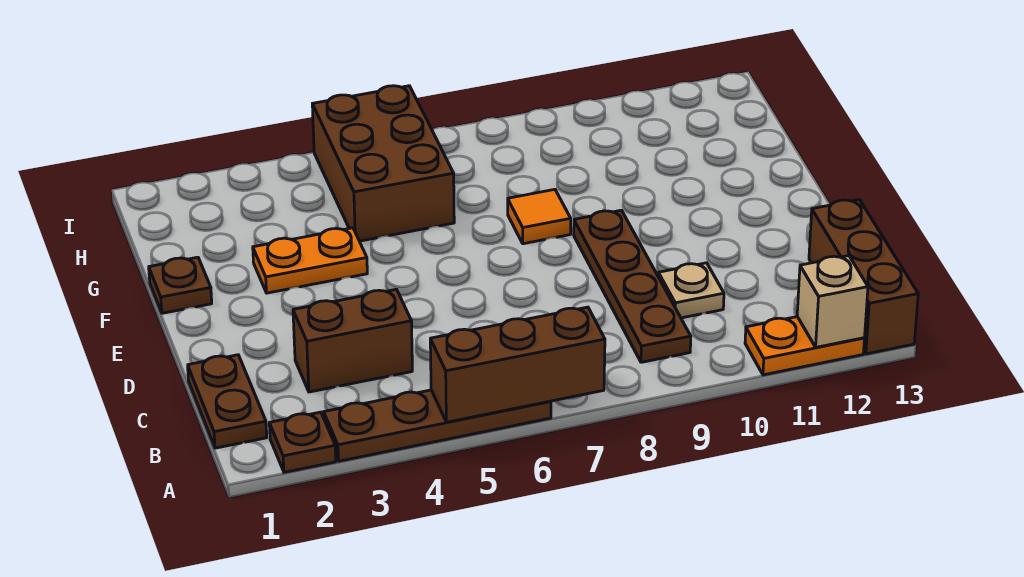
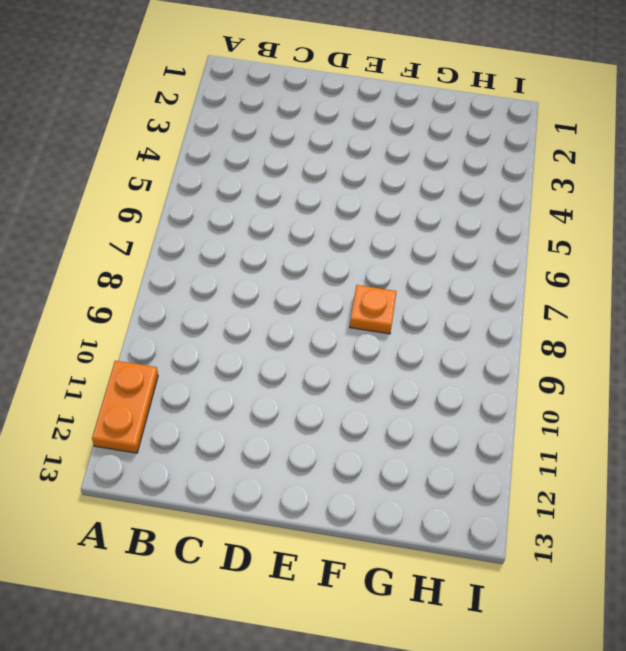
orange 1x1 plate [350,285,397,334] -> orange 1x1 tile [508,189,571,244]
none -> brown 1x1 plate [269,412,336,472]
none -> brown 1x4 plate [324,390,551,461]
none -> brown 1x3 brick [809,200,918,354]

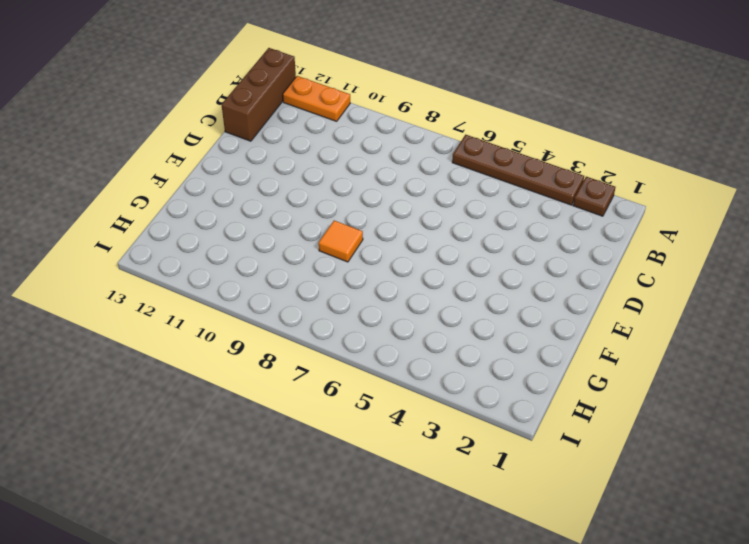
none -> brown 1x2 plate [188,355,267,448]
none -> brown 1x4 plate [574,210,691,362]
none -> brown 1x2 brick [293,289,412,392]

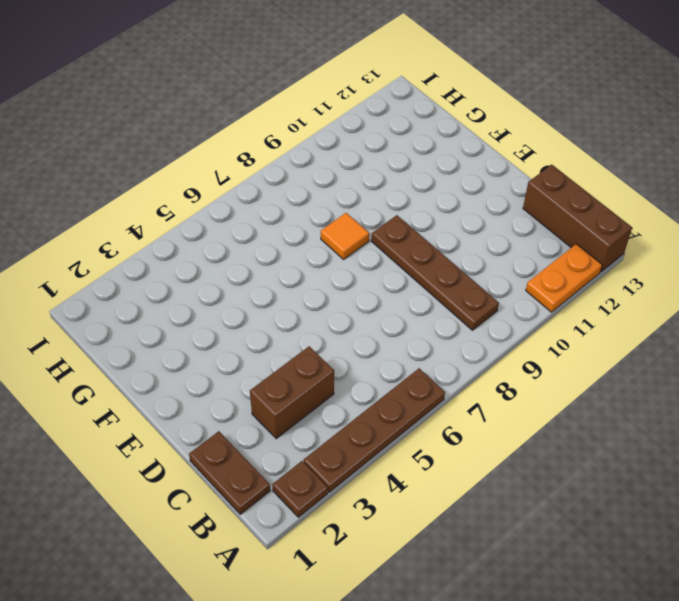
none -> tan 1x1 plate [658,263,724,318]
none -> brown 1x1 plate [149,257,212,313]
none -> orange 1x2 plate [253,228,367,293]

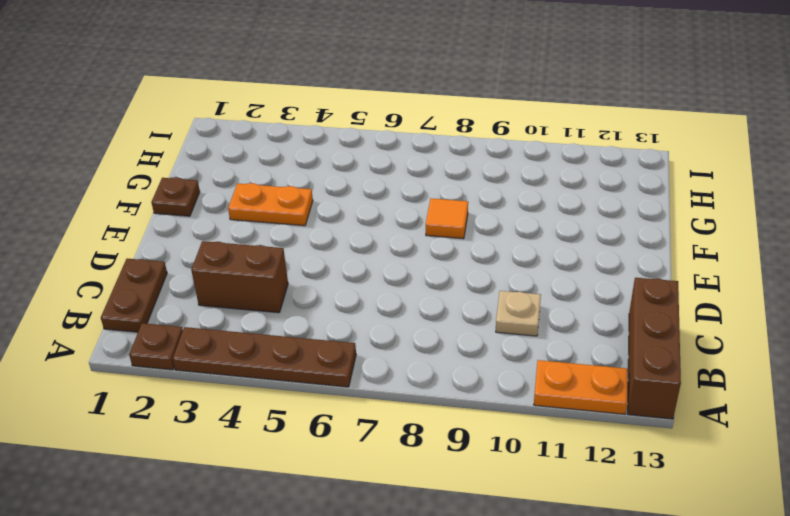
none -> brown 1x4 plate [574,210,691,362]
none -> brown 2x3 brick [312,86,454,241]
none -> brown 1x3 brick [430,307,605,422]

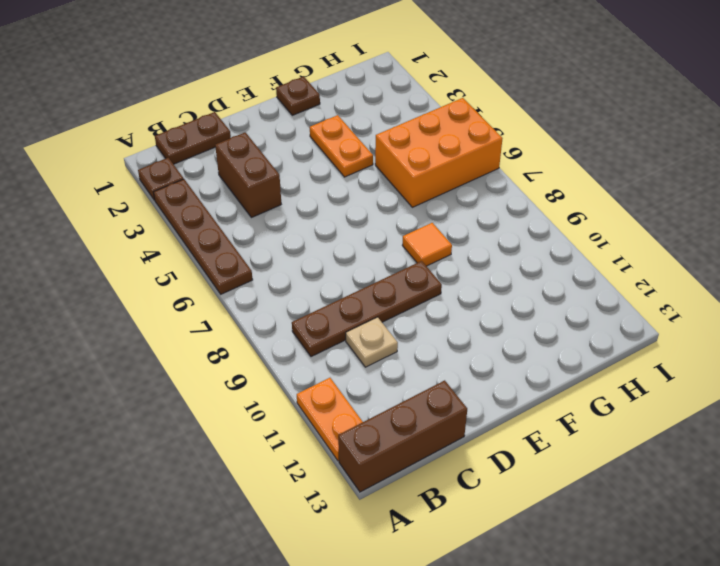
orange 2x3 brick [375,98,503,207] -> brown 2x3 brick [312,86,454,241]
none -> brown 1x3 brick [430,307,605,422]
none -> tan 1x1 brick [797,256,868,347]

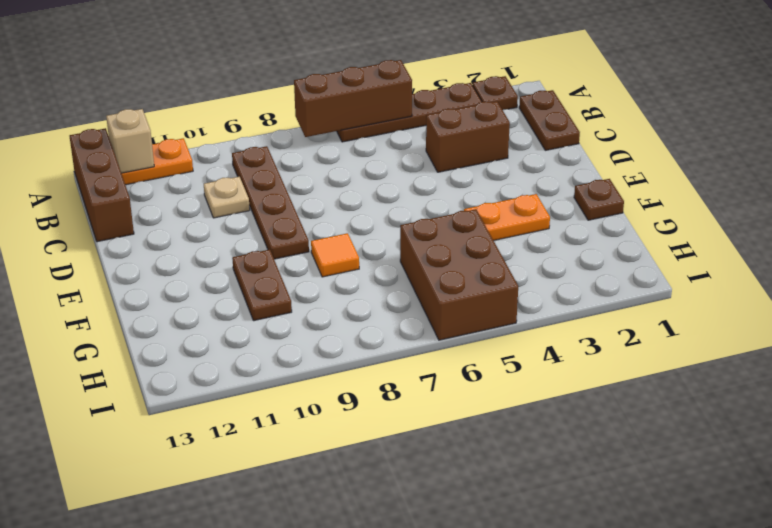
brown 1x2 plate [232,250,292,321] -> none

